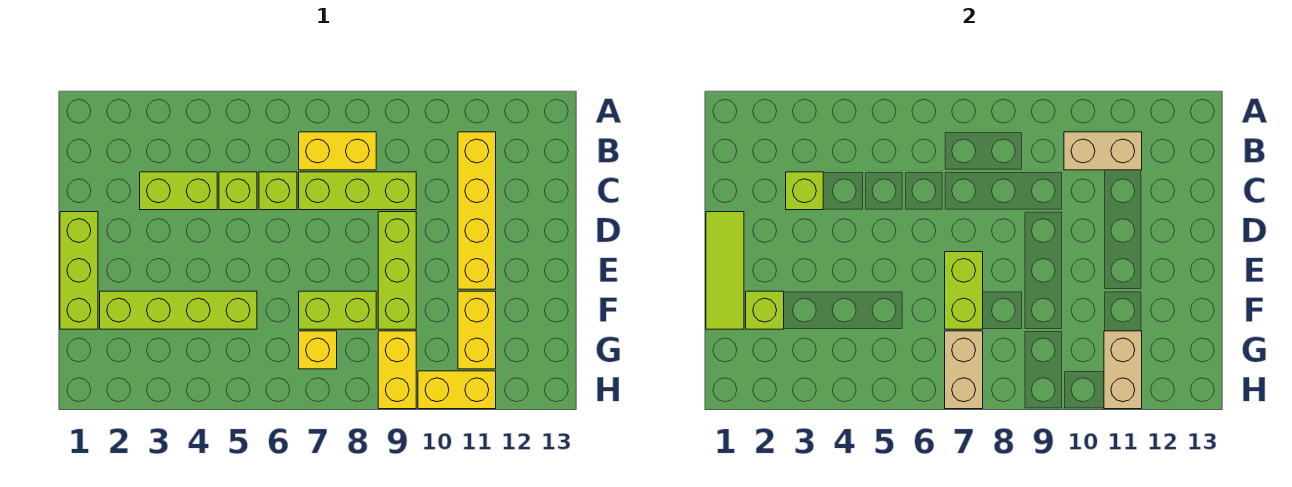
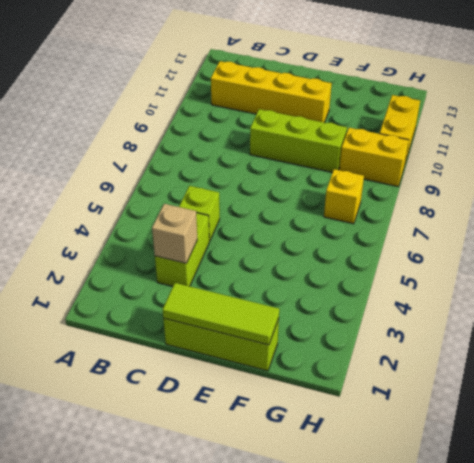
tan 1x1 brick [152,204,197,263] -> lime 1x1 brick [786,172,823,210]
none -> yellow 1x2 brick [299,132,376,170]
none -> lime 1x1 brick [259,172,297,210]
none -> lime 1x3 brick [299,172,416,210]

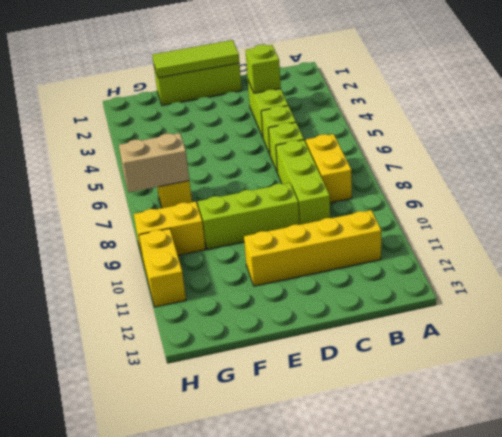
none -> lime 1x4 brick [100,291,257,329]
none -> lime 1x2 brick [299,291,376,329]
none -> yellow 1x2 brick [458,291,496,369]

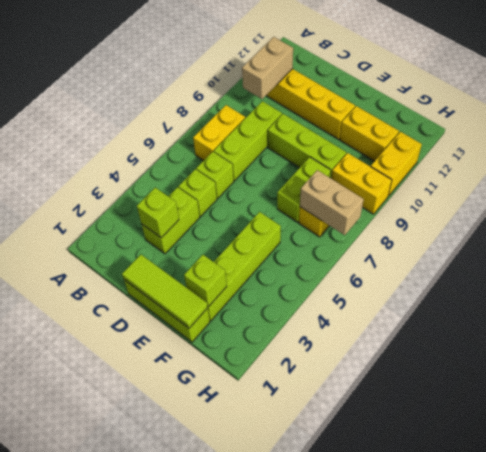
none -> lime 1x2 brick [945,252,983,329]
none -> tan 1x2 brick [1104,331,1142,409]

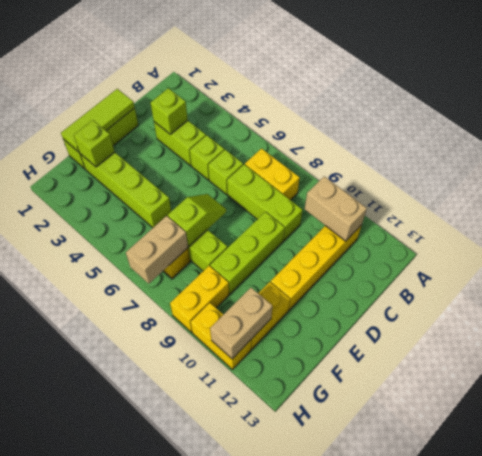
lime 1x2 slope [168,194,226,246] -> lime 1x2 brick [945,252,983,329]

